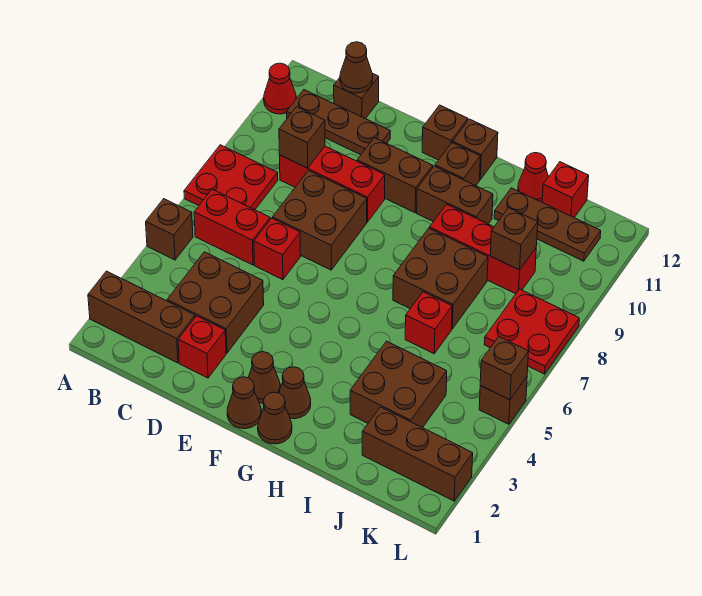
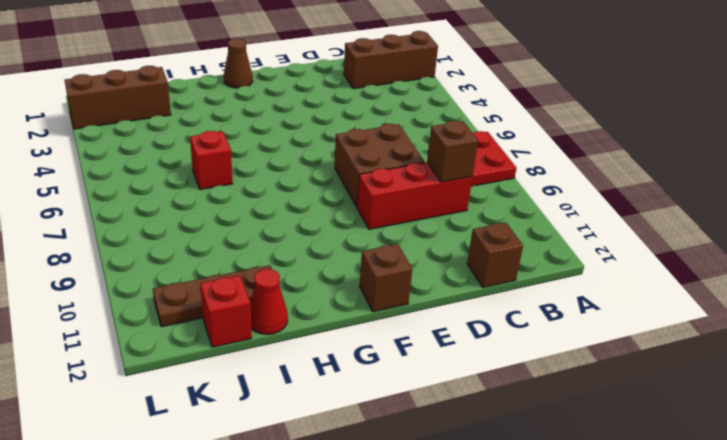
none -> brown 1x1 brick [146,199,193,260]
none -> red 1x1 cone [264,63,296,114]
none -> red 1x2 brick [194,189,270,265]
none -> brown 1x3 plate [287,90,390,155]

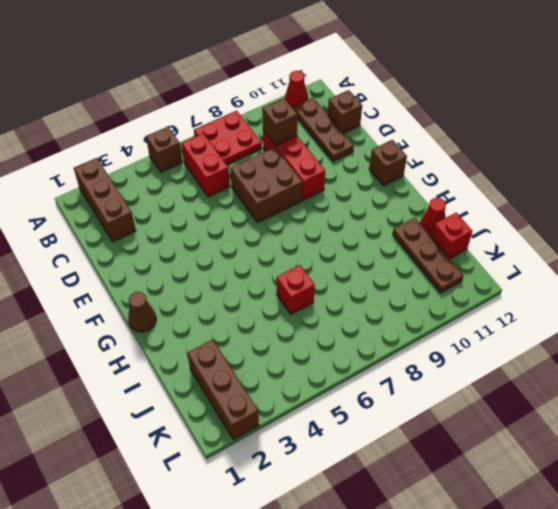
none -> brown 2x2 brick [167,252,264,353]
none -> red 1x1 brick [178,316,226,378]
none -> red 1x1 brick [254,218,301,280]
none -> brown 1x2 brick [357,138,433,213]

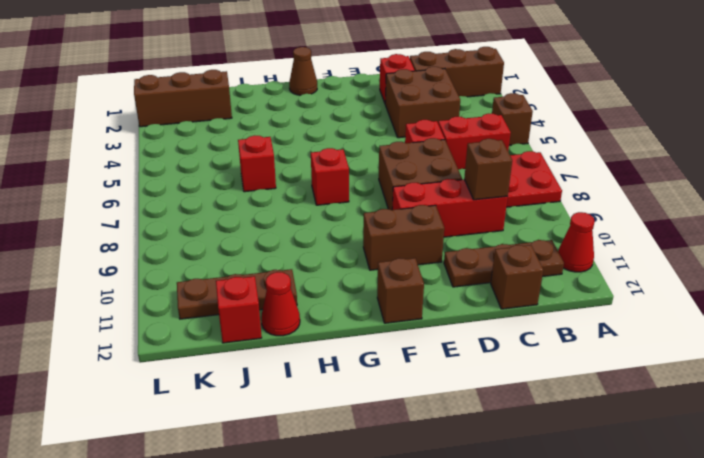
red 1x1 brick [311,148,349,205] -> none
none -> brown 1x1 cone [227,377,261,429]
none -> brown 1x1 cone [248,352,280,403]
none -> brown 1x1 cone [279,367,311,419]
none -> brown 1x2 brick [417,166,493,224]

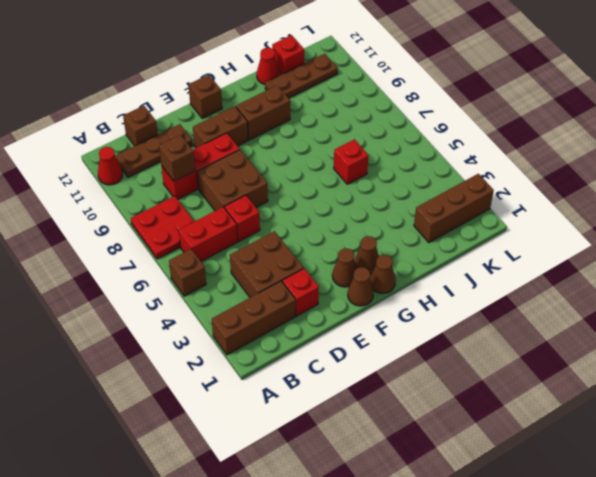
none -> brown 1x1 brick [435,143,480,186]
none -> brown 1x1 brick [453,119,498,180]
none -> brown 2x2 brick [393,228,488,329]
none -> red 1x3 brick [429,204,536,294]

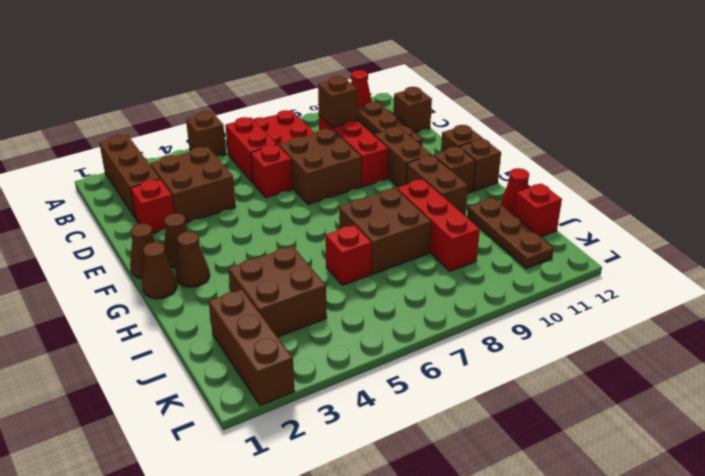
none -> red 2x2 plate [484,289,579,374]
none -> brown 1x1 brick [479,377,527,424]
none -> brown 1x1 cone [340,42,373,93]
none -> brown 1x1 brick [490,208,538,270]

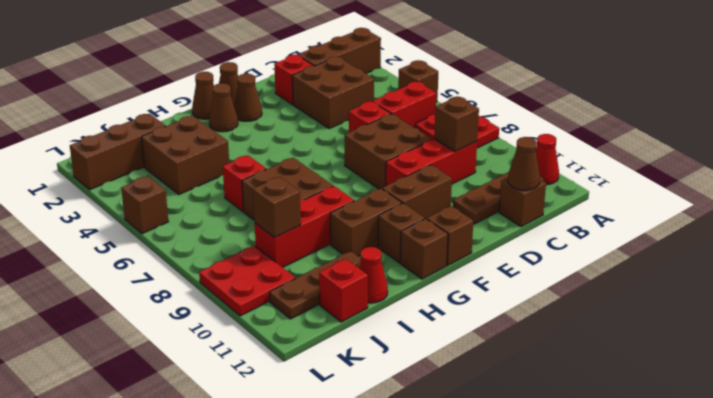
red 2x2 plate [199,246,295,316] -> red 2x2 plate moved to [484,289,579,374]
none -> brown 1x1 brick [480,337,529,400]

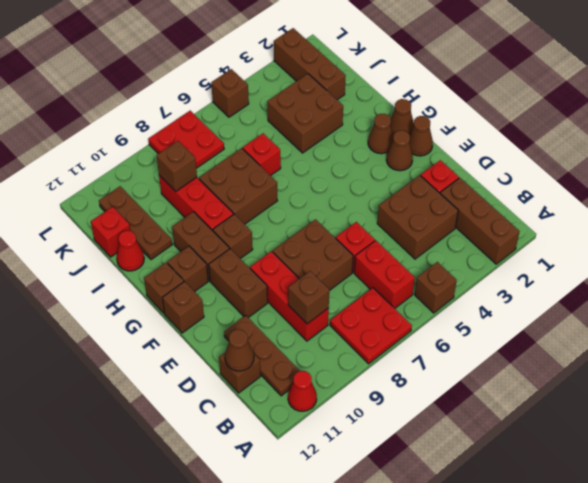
brown 1x1 brick [213,214,253,259] -> brown 1x1 brick moved to [480,337,529,400]

